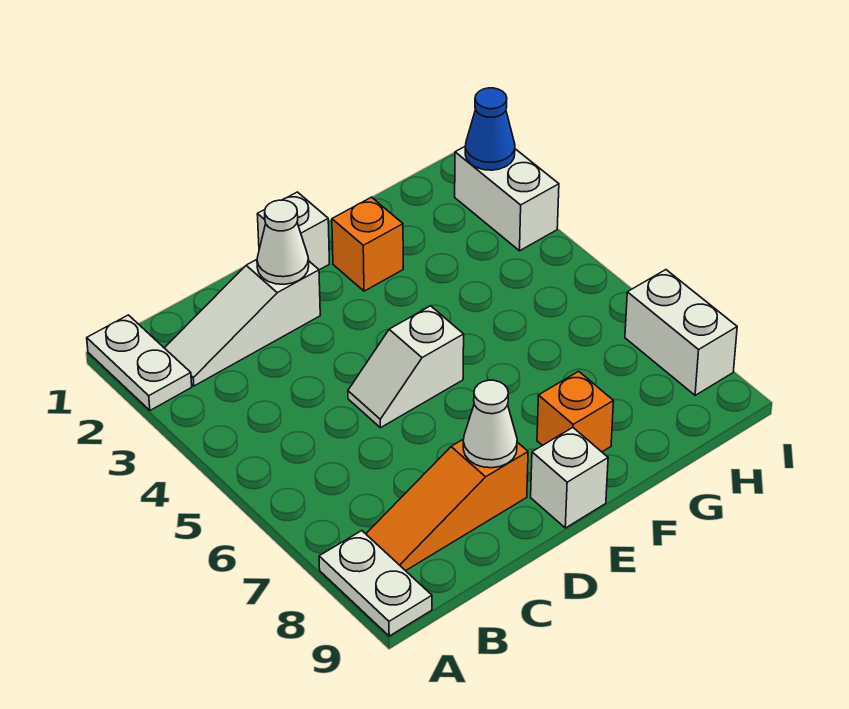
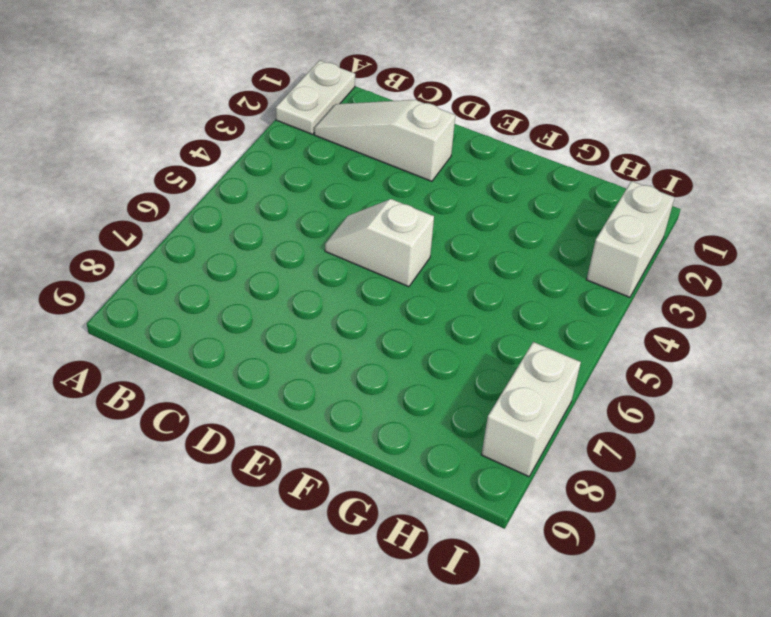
none -> white 1x2 plate [319,531,432,636]
none -> orange 1x3 slope [366,439,528,571]
none -> white 1x1 brick [257,192,329,270]

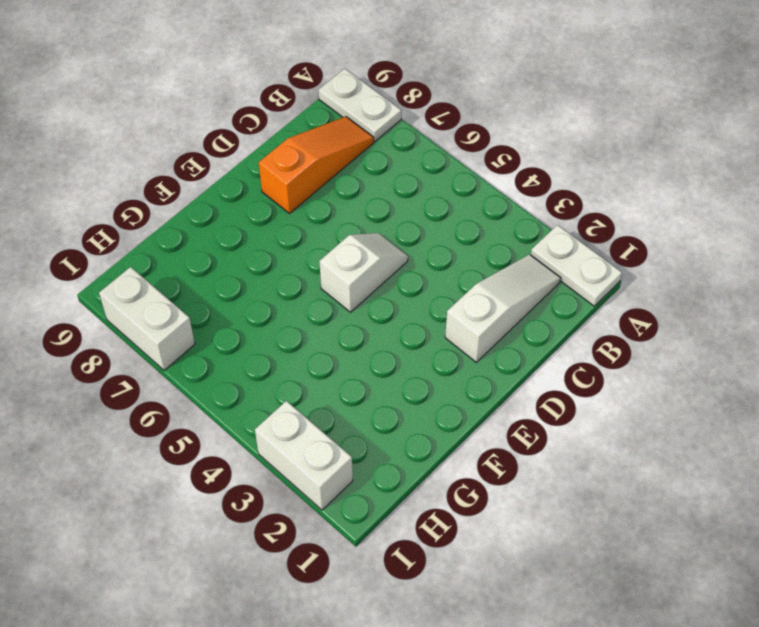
none -> white 1x1 brick [257,192,329,270]
none -> white 1x1 brick [531,428,608,528]
none -> orange 1x1 brick [332,197,403,291]

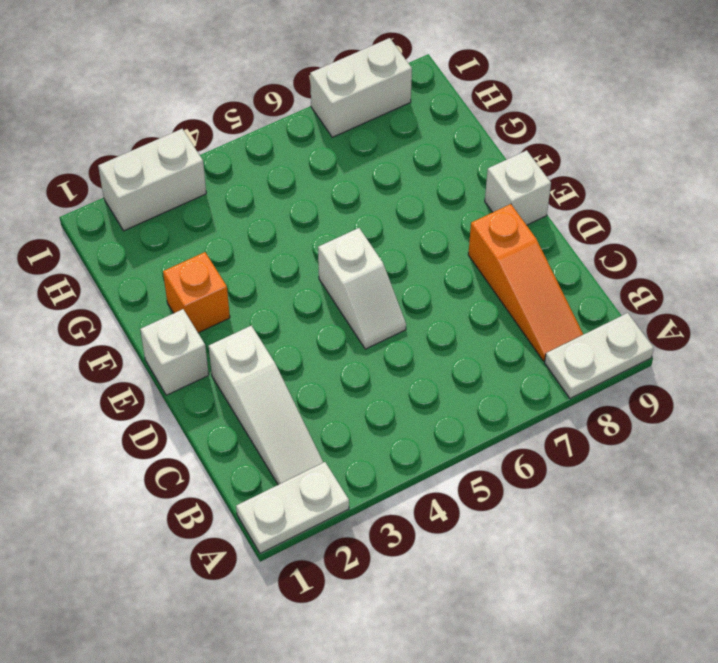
none -> orange 1x1 brick [537,371,613,452]
none -> white 1x1 cone [257,200,309,284]
none -> white 1x1 cone [463,380,517,468]

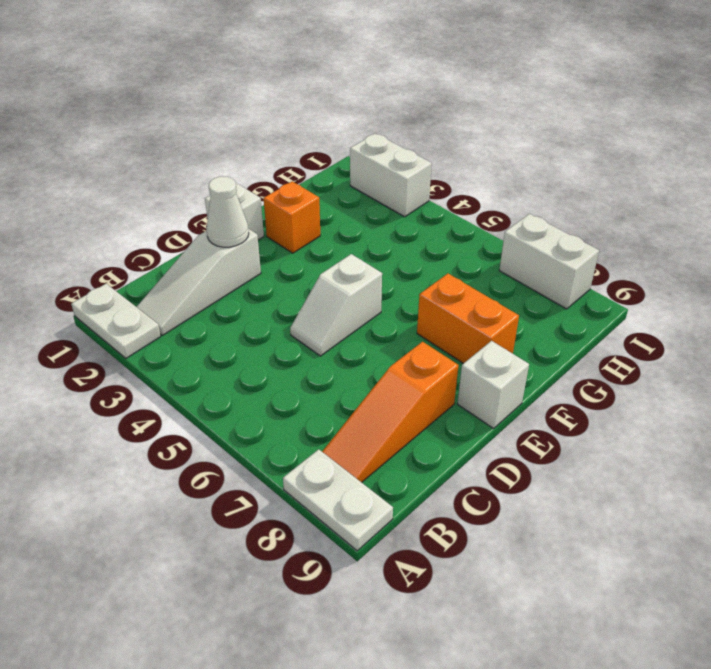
orange 1x2 brick [417,274,519,364] -> orange 1x1 brick [537,371,613,452]
none -> white 1x1 cone [463,380,517,468]
none -> blue 1x1 cone [465,88,515,170]

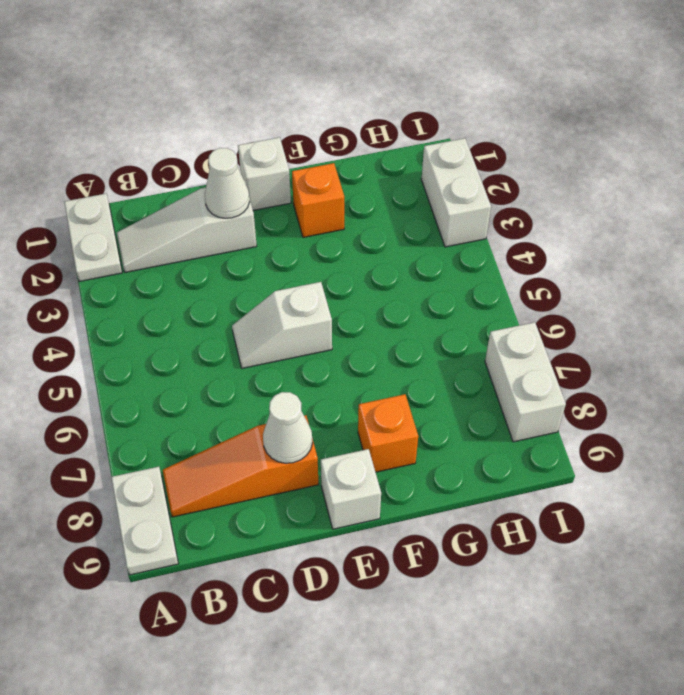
none -> blue 1x1 cone [465,88,515,170]

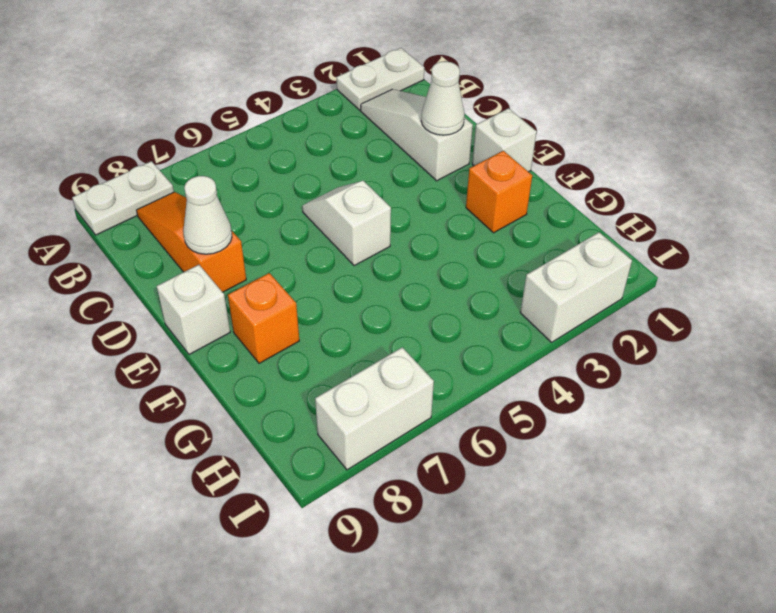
none -> blue 1x1 cone [465,88,515,170]

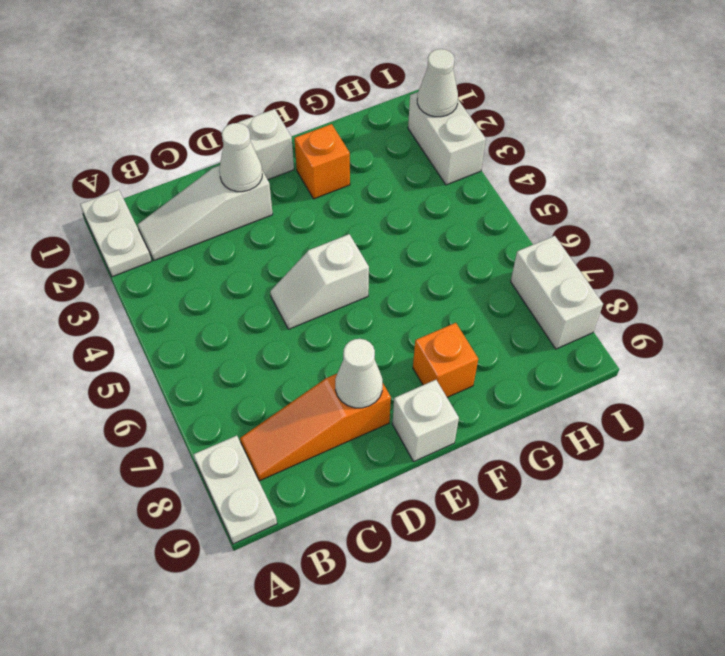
white 1x1 cone [417,49,458,117] -> blue 1x1 cone [465,88,515,170]

